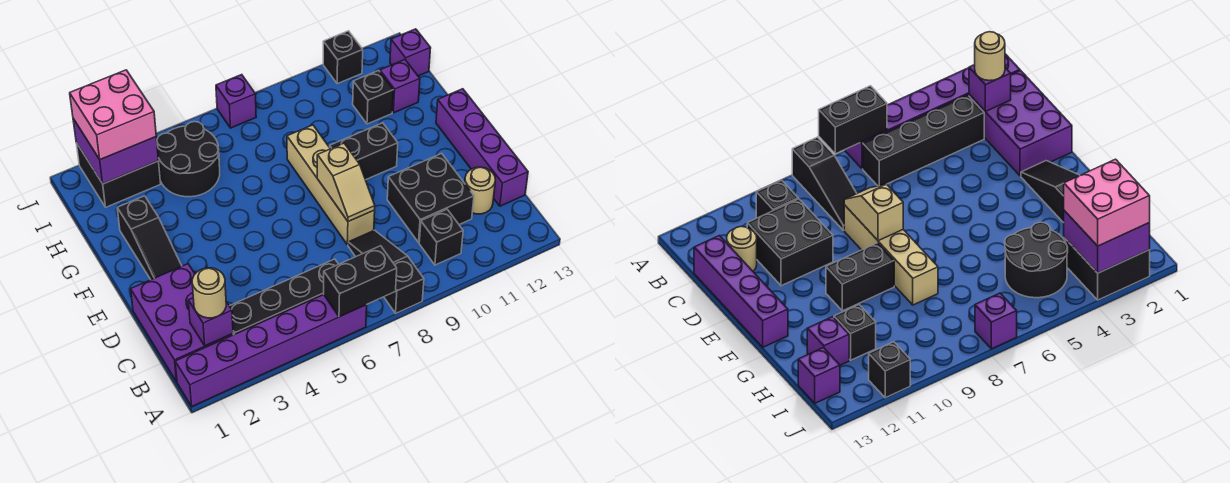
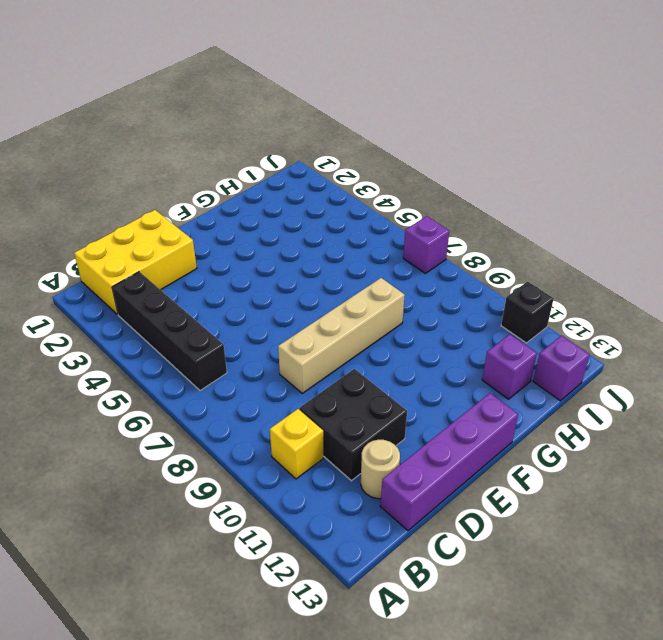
yellow 2x3 brick [74,210,197,314] -> purple 2x3 brick [131,264,233,382]
yellow 1x1 brick [270,409,323,479] -> black 1x1 brick [419,209,463,265]
none -> purple 1x6 brick [175,295,367,406]
none -> black 1x3 slope [348,230,424,313]
none -> black 1x3 slope [117,196,182,280]

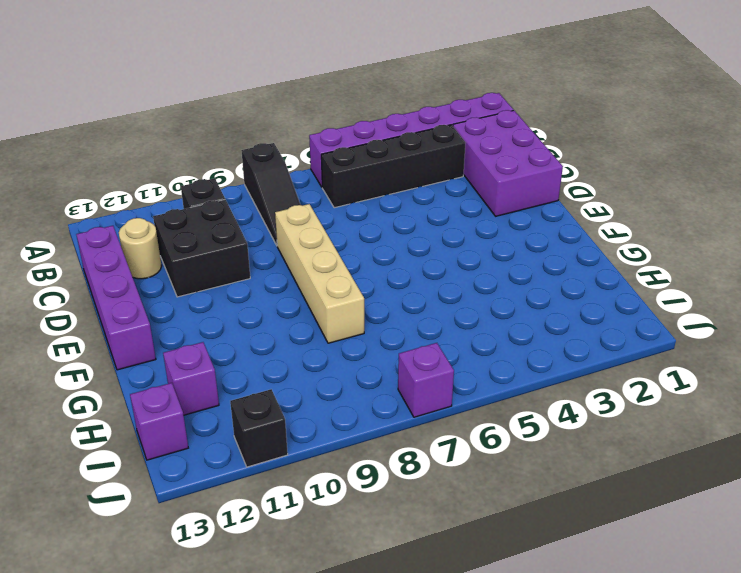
none -> black 1x3 slope [117,196,182,280]
none -> black 1x2 brick [330,123,398,180]
none -> black 2x2 round brick [157,122,220,197]

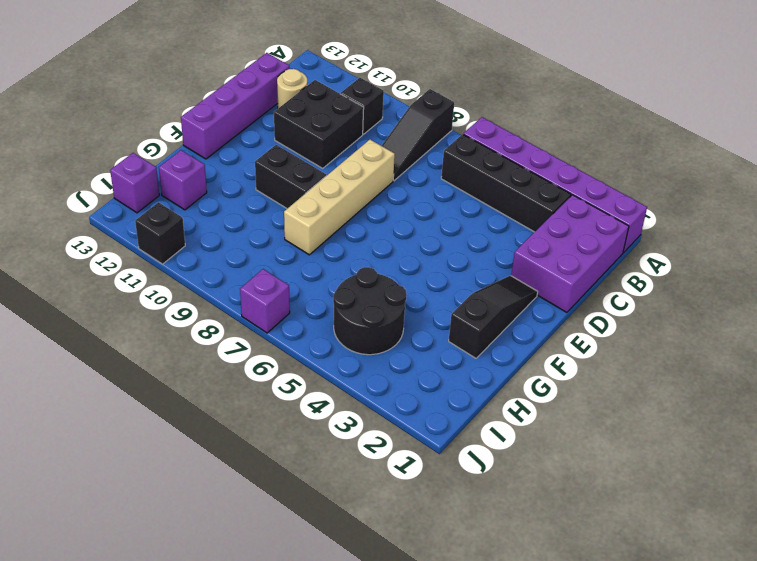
none -> black 1x1 brick [353,71,393,124]
none -> black 2x2 brick [76,143,161,207]
none -> black 1x2 brick [324,246,397,317]

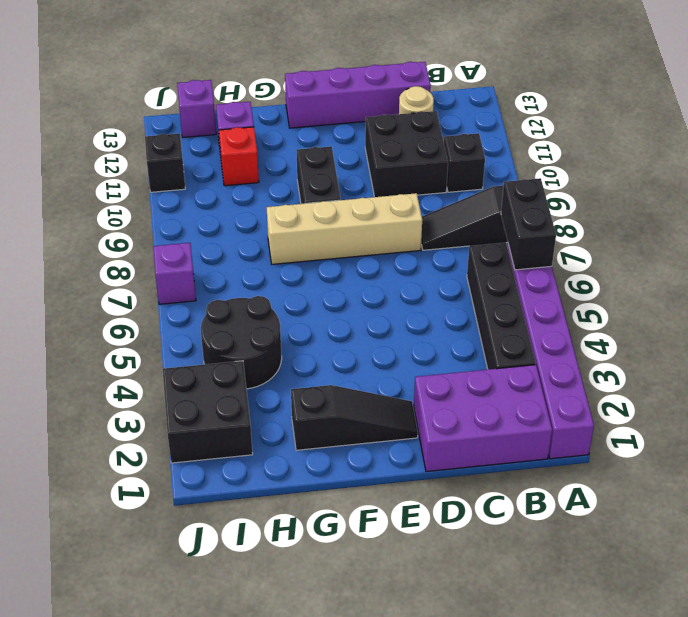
red 1x1 brick [219,127,259,186] -> black 1x1 brick [353,71,393,124]
none -> purple 1x1 brick [188,298,233,346]
none -> tan 1x2 slope [317,143,375,222]
none -> purple 2x2 brick [73,119,158,184]

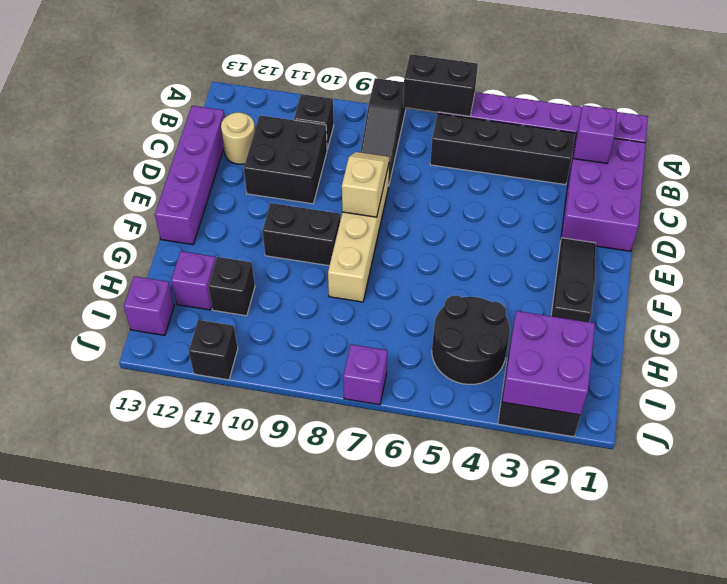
none -> tan 1x1 round brick [192,268,226,318]
none -> pink 2x2 brick [70,70,156,160]

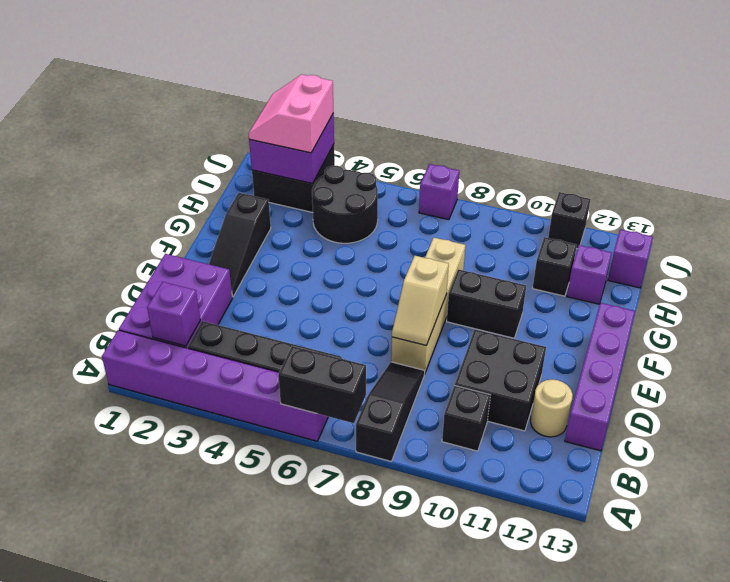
pink 2x2 slope [249,74,333,153] -> pink 2x2 brick [70,70,156,160]
none -> tan 1x1 round brick [192,268,226,318]

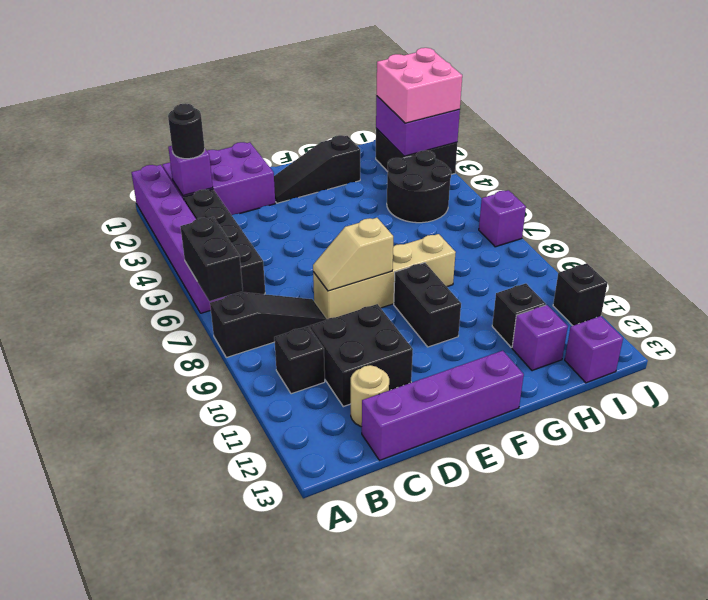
black 1x1 round brick [168,103,205,159] -> tan 1x1 round brick [192,268,226,318]

